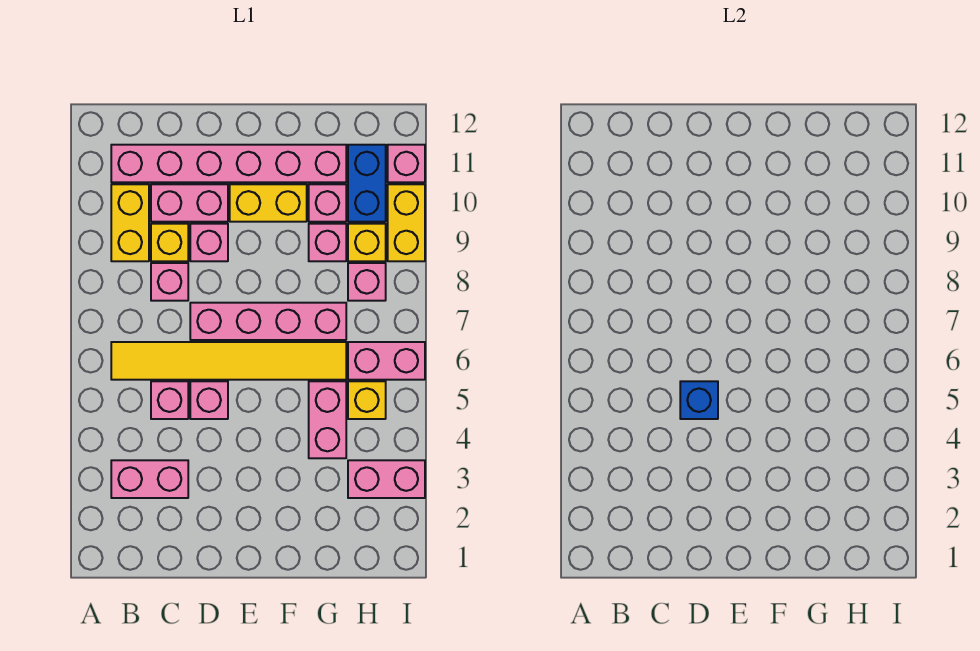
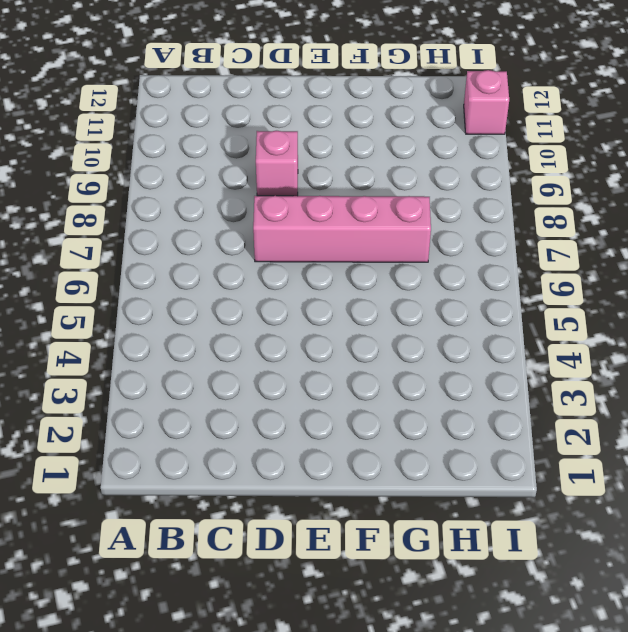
none -> pink 1x2 brick [111,460,188,498]
none -> yellow 1x6 tile [111,342,346,380]
none -> yellow 1x2 brick [111,184,149,261]

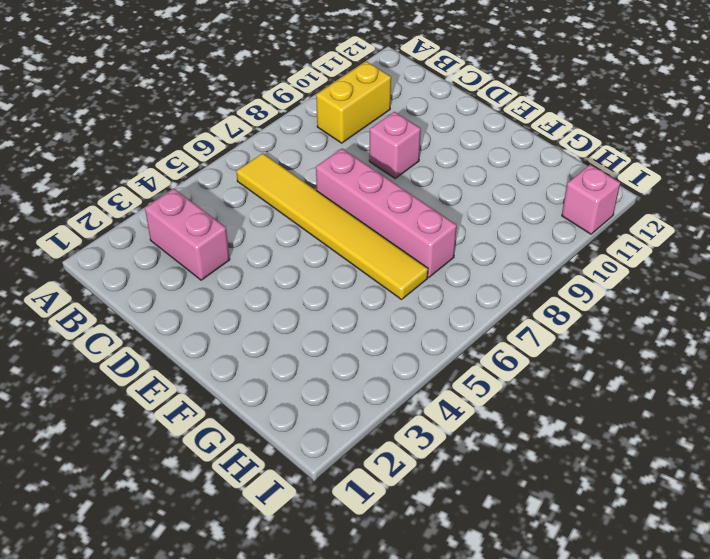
none -> pink 1x6 brick [111,145,346,182]
none -> pink 1x1 brick [151,381,188,419]
none -> pink 1x1 brick [151,263,188,301]

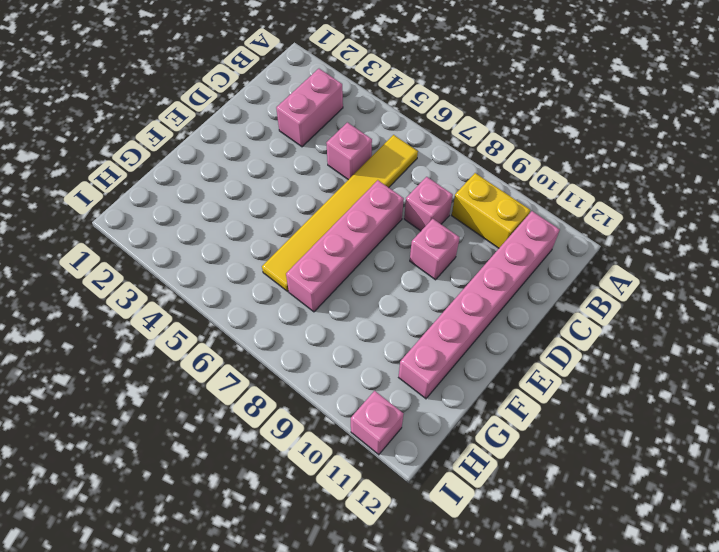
none -> yellow 1x1 brick [151,224,188,261]
none -> pink 1x2 brick [151,184,228,222]
none -> pink 1x1 brick [190,381,228,419]

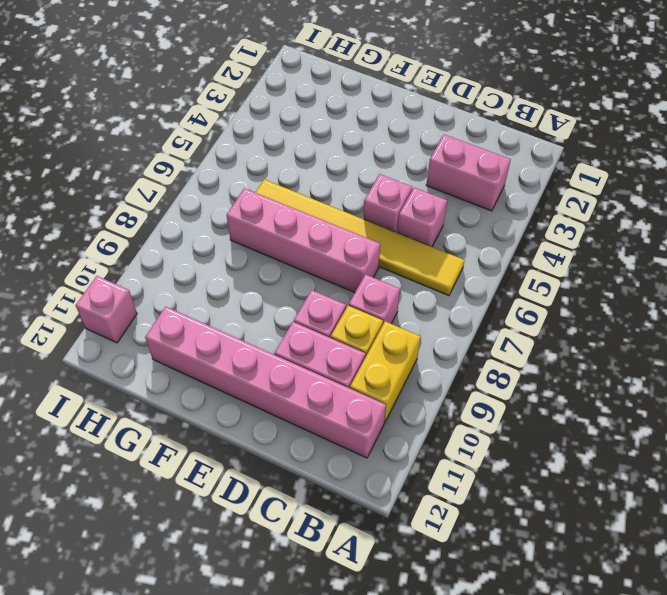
none -> yellow 1x2 brick [230,184,307,222]
none -> pink 1x2 brick [309,381,346,458]
none -> pink 1x1 brick [309,224,346,261]

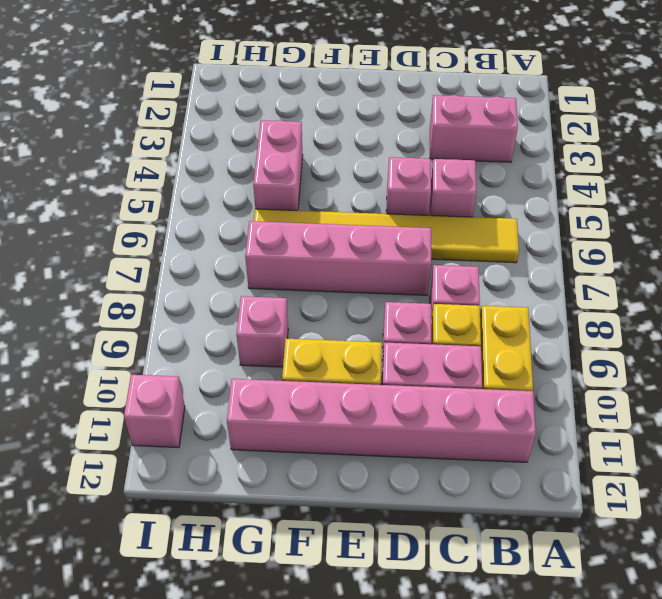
none -> pink 1x1 brick [309,184,346,222]
none -> pink 1x2 brick [348,460,425,498]
none -> yellow 1x1 brick [348,381,386,419]

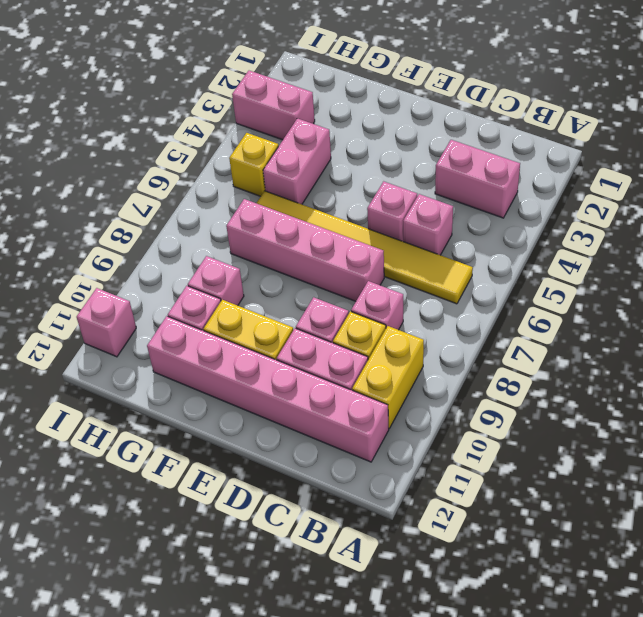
none -> pink 1x2 brick [348,342,425,380]
none -> pink 1x1 brick [348,263,386,301]
none -> yellow 1x1 brick [348,224,386,261]

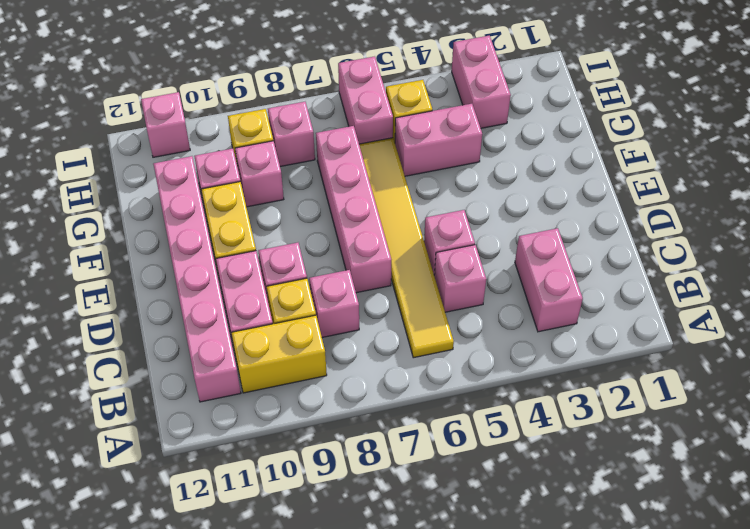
none -> blue 1x2 brick [348,145,386,222]
none -> yellow 1x2 brick [388,184,425,261]
none -> blue 1x1 brick [680,381,718,419]

